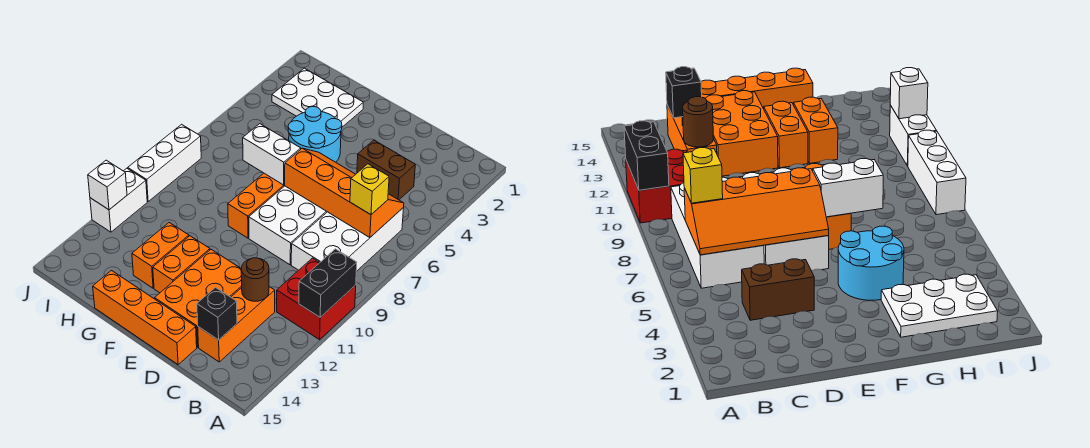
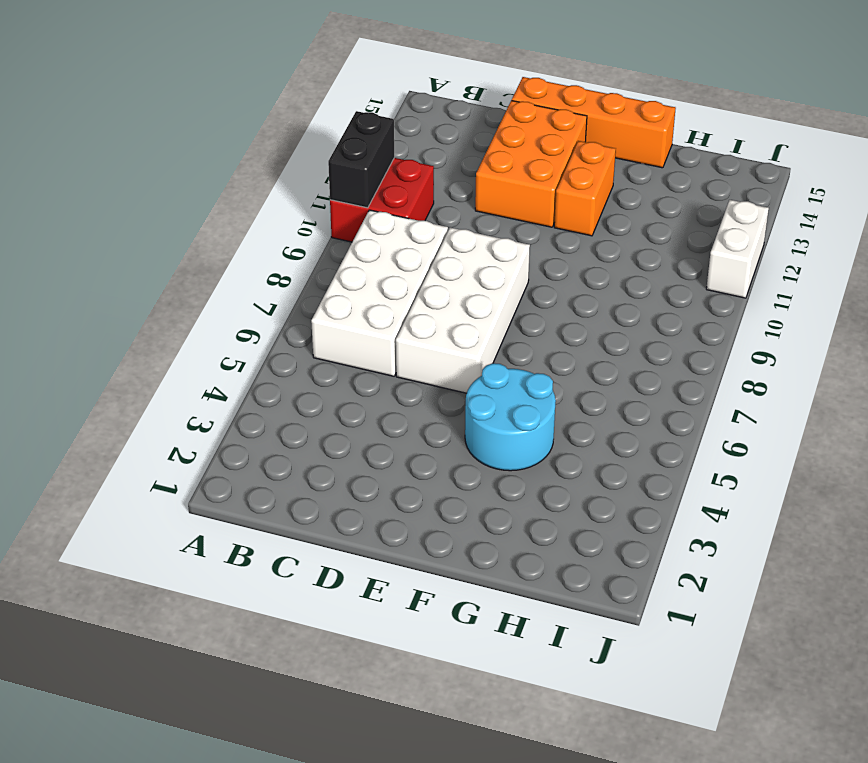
none -> brown 1x2 brick [357,140,415,200]
none -> orange 1x3 brick [198,287,275,362]
none -> orange 1x3 brick [228,173,285,238]

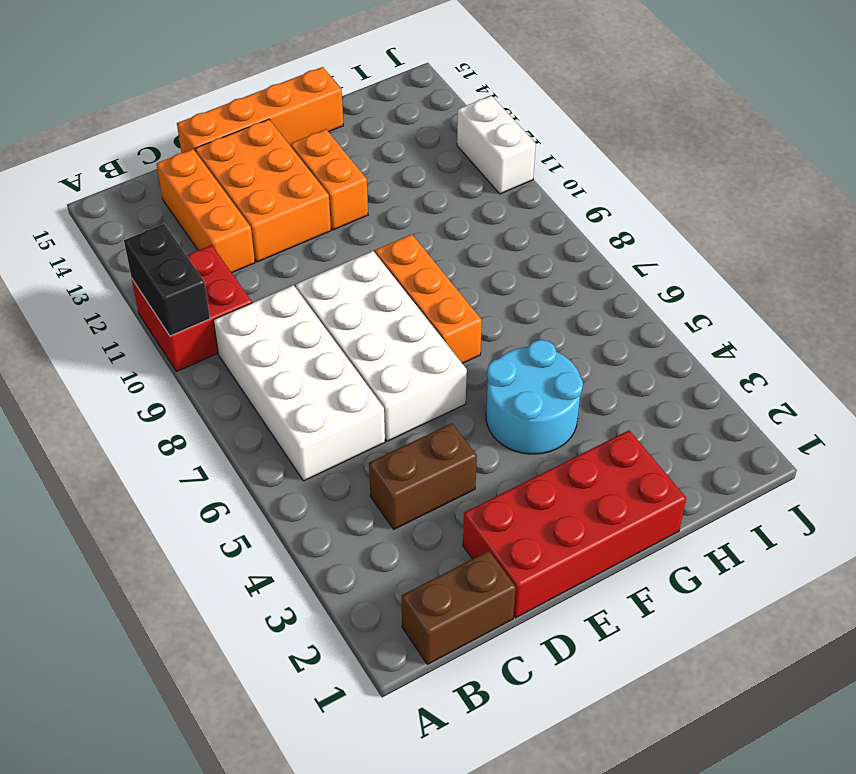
brown 1x2 brick [402,551,516,664] -> none
red 2x4 brick [463,430,686,618] -> white 2x3 plate [272,68,363,127]
none -> orange 1x2 brick [132,223,189,288]
none -> white 1x3 brick [128,124,201,201]
none -> orange 2x4 slope [284,148,404,238]

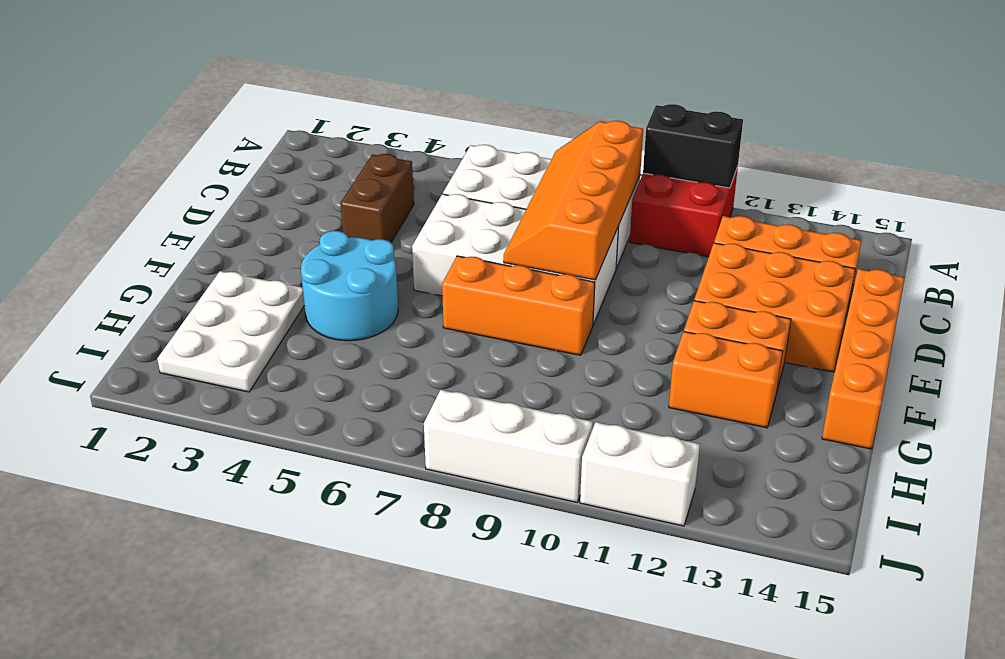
orange 2x4 slope [504,121,643,280] -> orange 2x4 slope moved to [284,148,404,238]
none -> brown 1x1 round brick [241,258,269,301]
none -> black 1x1 brick [197,287,237,340]
none -> white 1x2 brick [243,124,301,185]

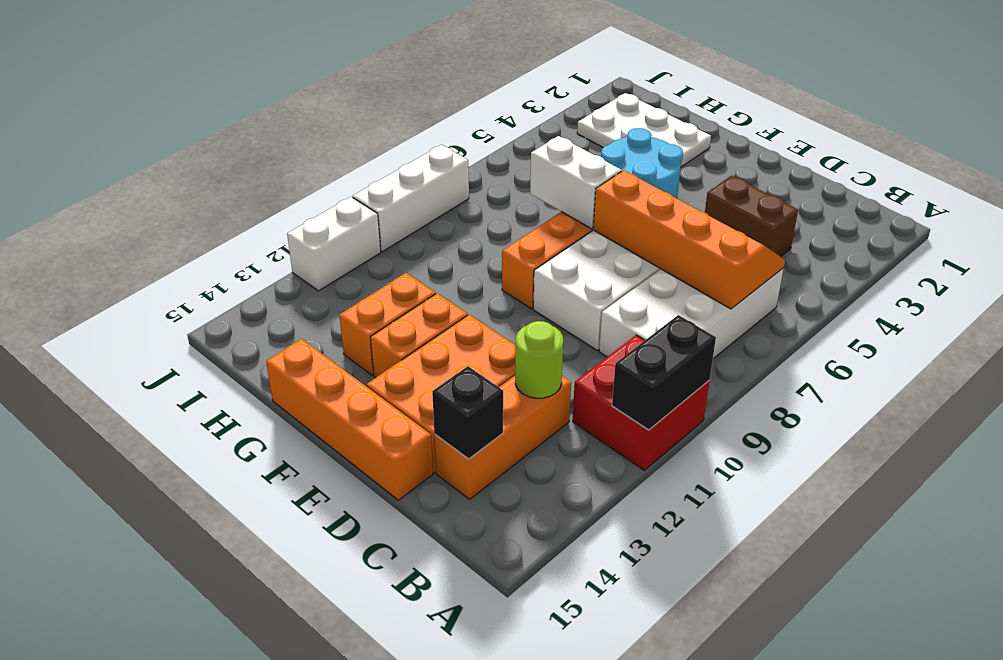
lime 1x1 round brick [515,321,563,398] -> brown 1x1 round brick [241,258,269,301]
none -> white 1x1 brick [88,160,127,210]
none -> yellow 1x1 brick [350,164,389,215]

